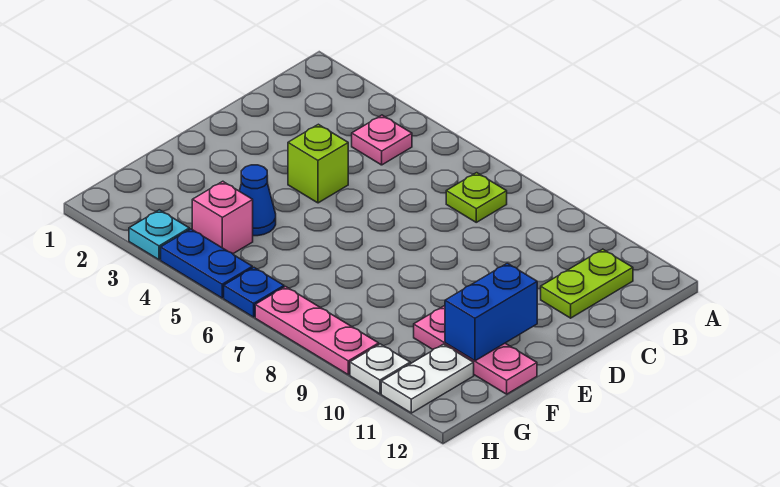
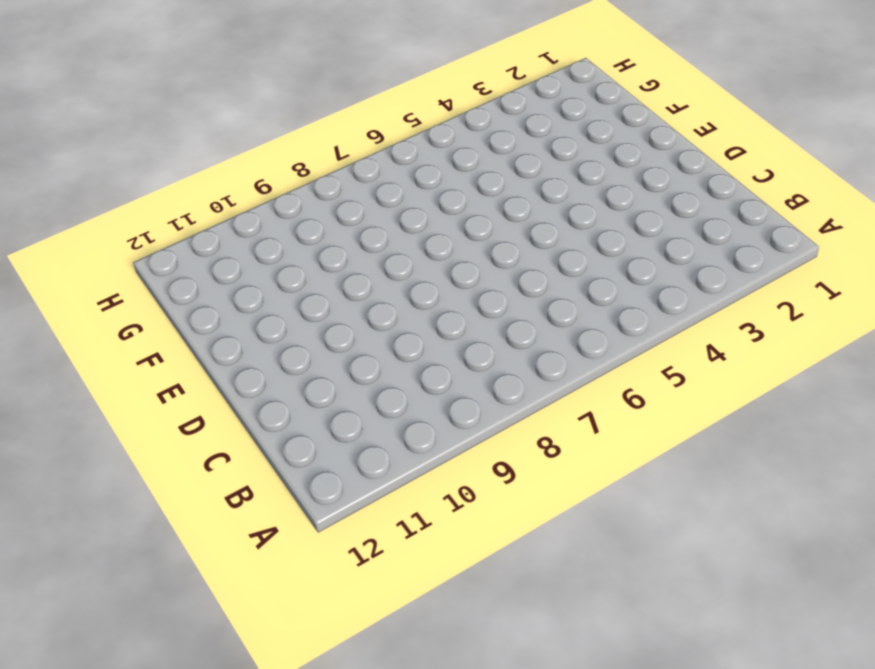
none -> pink 1x1 plate [352,115,412,165]
none -> lime 1x1 plate [446,173,507,222]
none -> lime 1x2 plate [541,249,633,318]

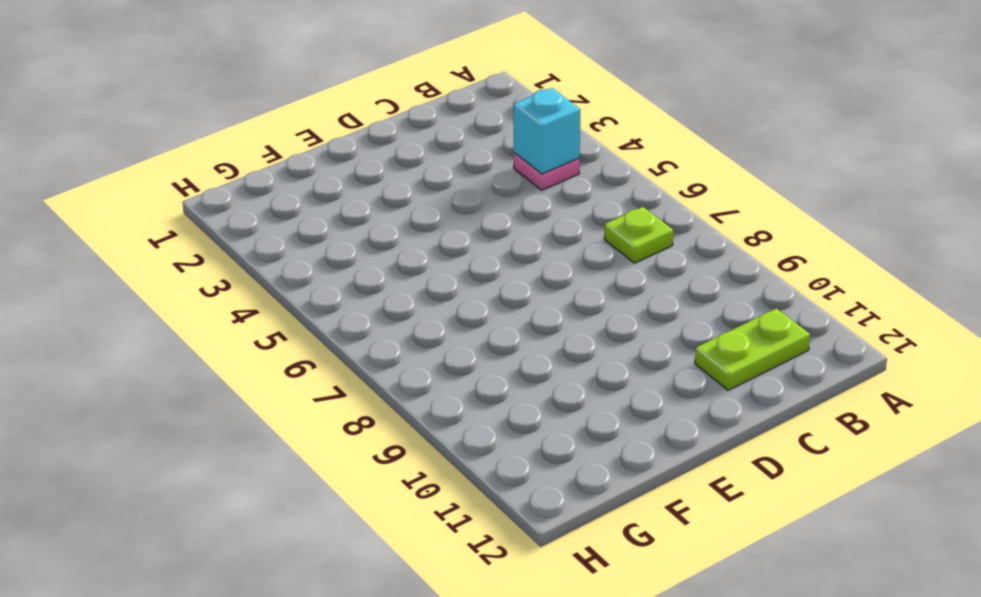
cyan 1x1 brick [514,88,581,174] -> none
none -> lime 1x1 brick [288,124,348,203]
none -> blue 1x1 cone [240,165,276,236]
none -> pink 1x3 plate [414,306,537,394]

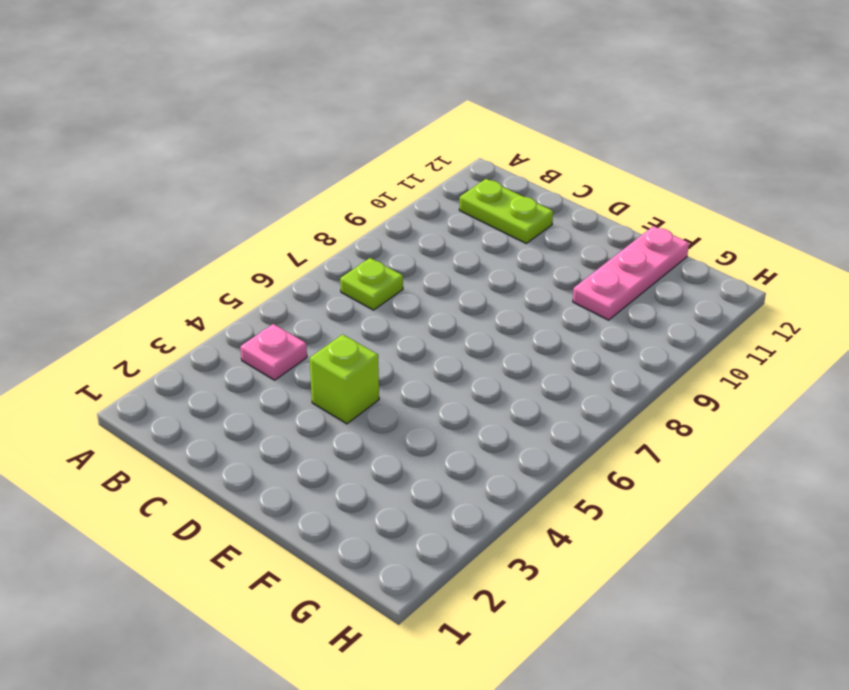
none -> blue 1x1 cone [240,165,276,236]
none -> pink 1x1 brick [192,181,253,254]
none -> white 1x2 plate [381,344,474,413]

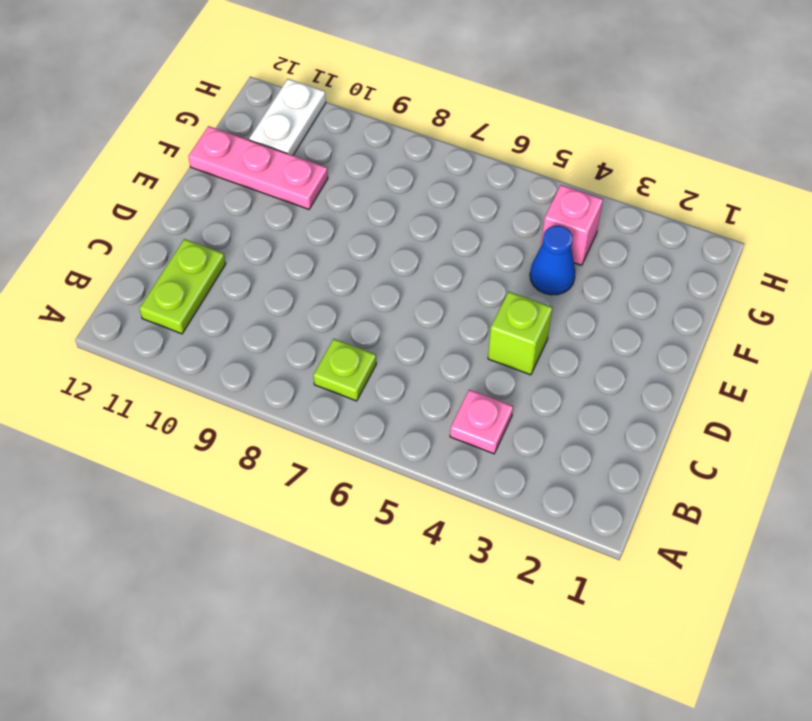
none -> cyan 1x1 plate [129,210,189,260]
none -> blue 1x2 plate [161,229,252,298]
none -> blue 1x1 plate [224,268,284,317]

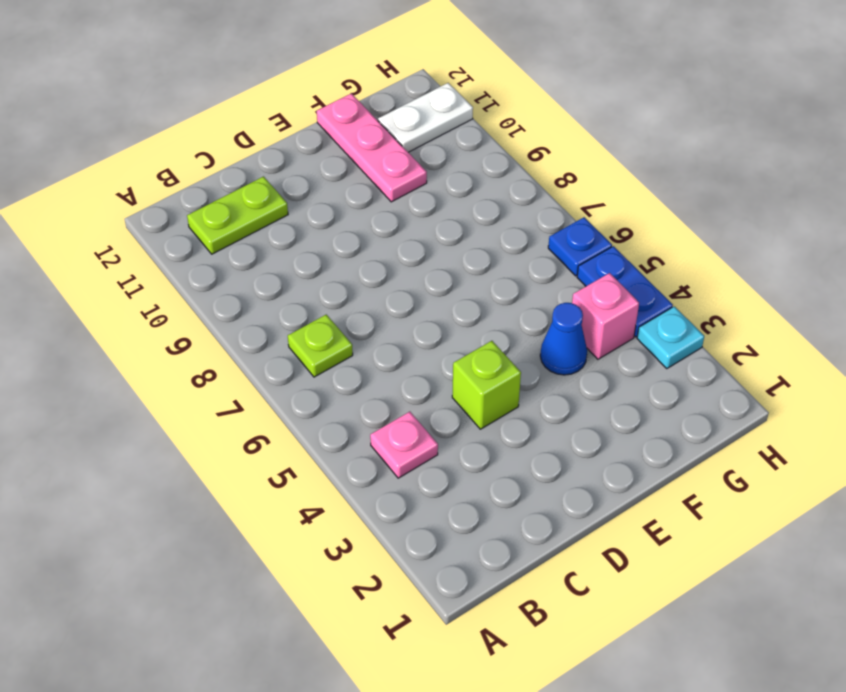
none -> pink 1x3 plate [255,287,379,375]
none -> white 1x1 plate [350,344,410,394]
none -> blue 1x2 brick [445,263,537,361]

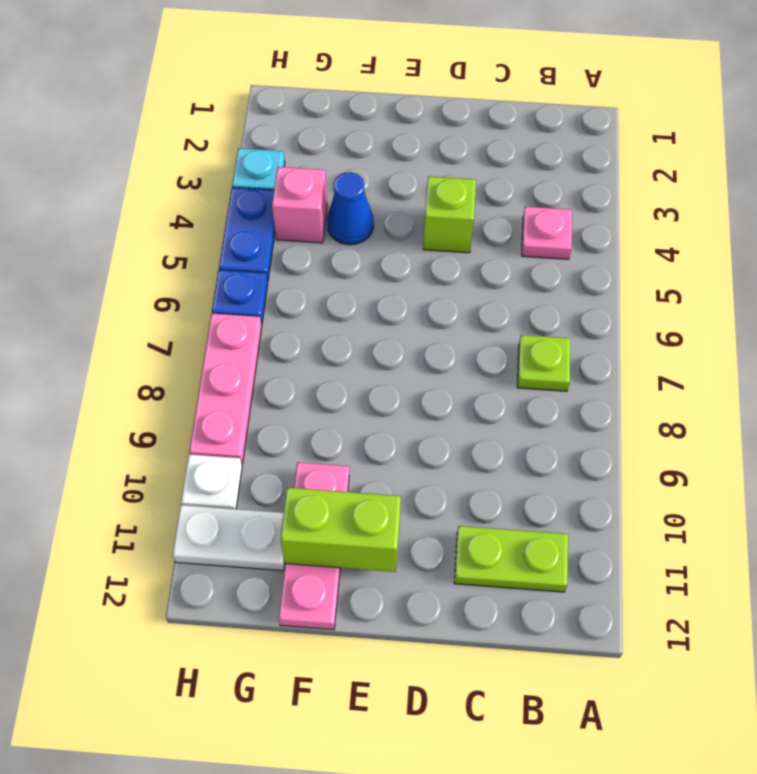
lime 1x2 brick [280,488,401,572] -> blue 1x2 brick [445,263,537,361]

